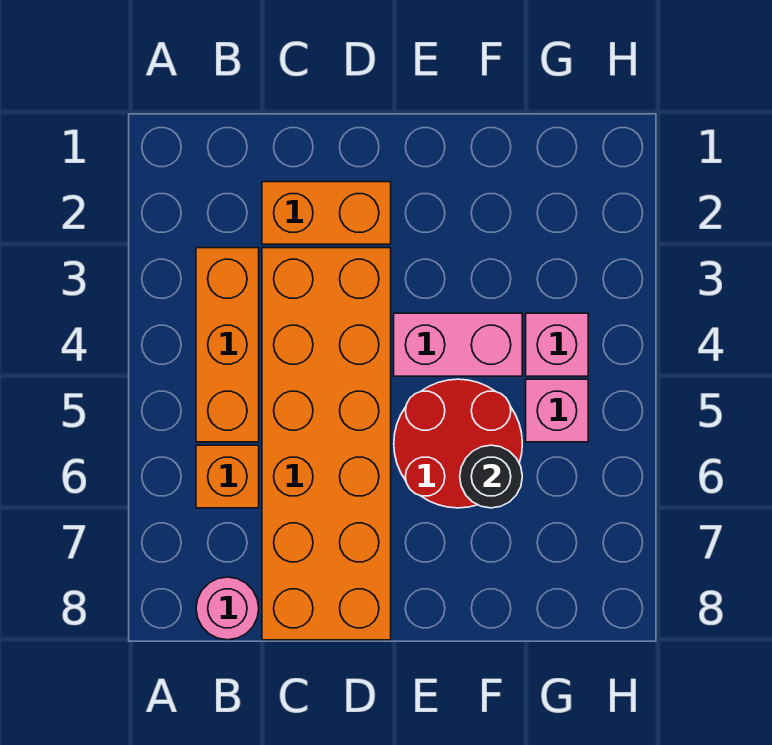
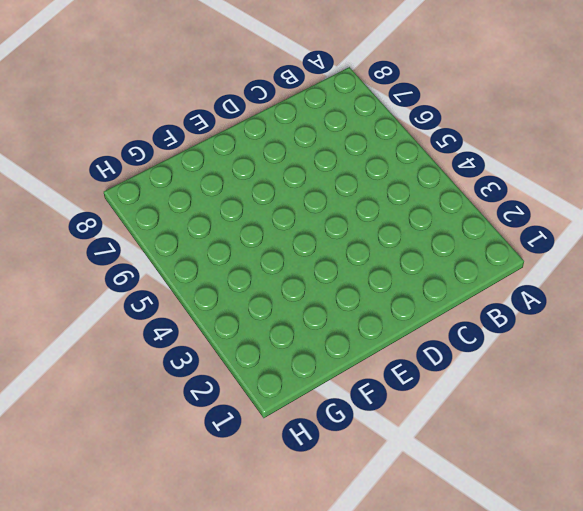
none -> orange 1x3 brick [196,248,259,442]
none -> orange 1x1 brick [196,445,259,508]

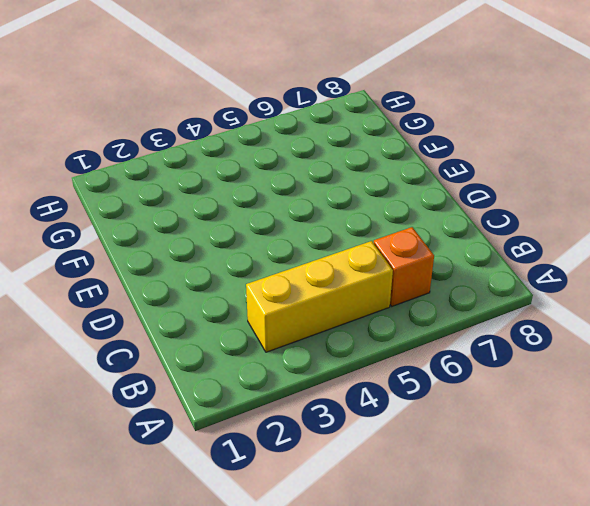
yellow 1x3 brick [246,241,393,352] -> orange 1x3 brick [196,248,259,442]
none -> pink 1x1 round brick [196,577,259,640]
none -> orange 1x2 brick [262,182,391,244]

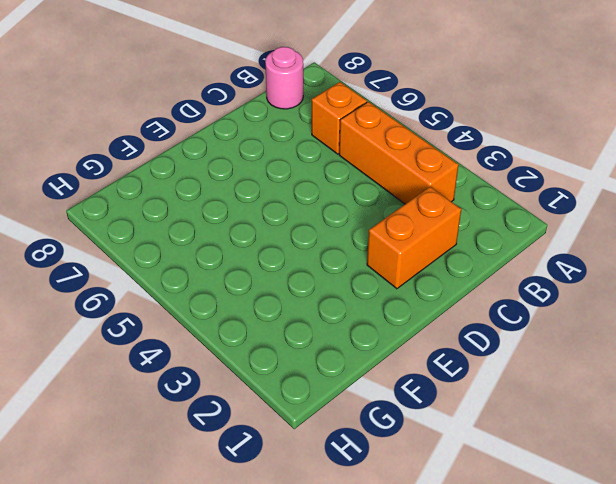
none -> orange 2x6 brick [262,248,391,640]
none -> pink 1x2 brick [394,313,522,376]

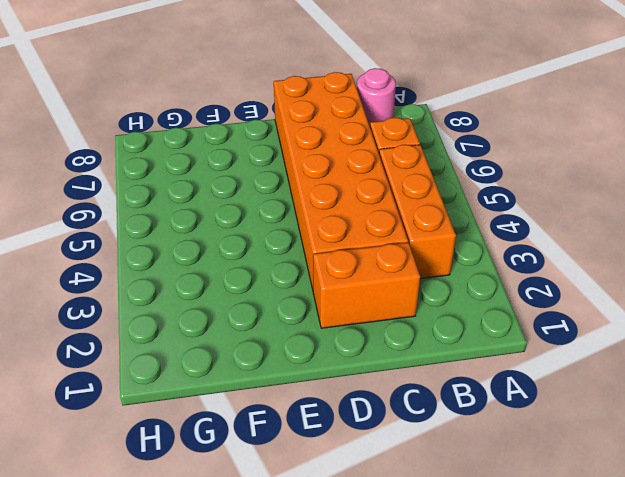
none -> pink 1x2 brick [394,313,522,376]
none -> red 2x2 round brick [394,379,522,508]

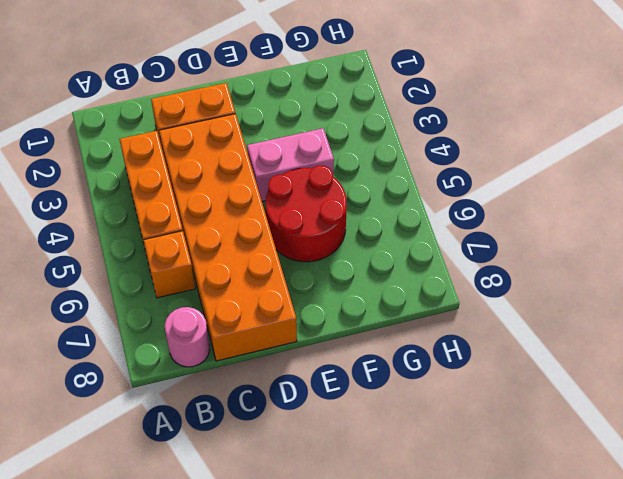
none -> pink 1x1 brick [526,313,588,376]
none -> pink 1x1 brick [526,379,588,442]

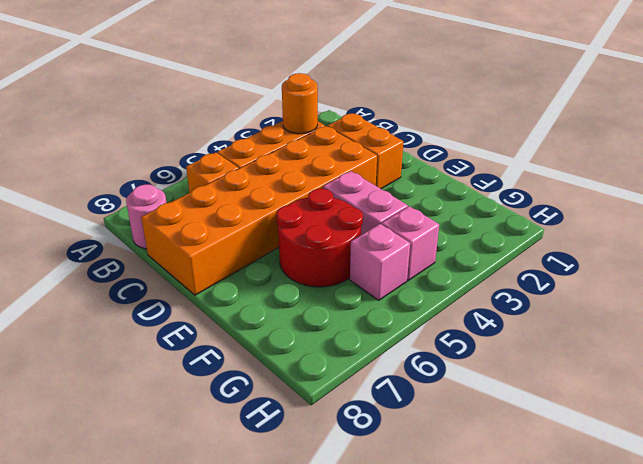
orange 1x1 round brick [282,73,318,134] -> none
none -> black 1x1 round brick [460,445,522,508]

